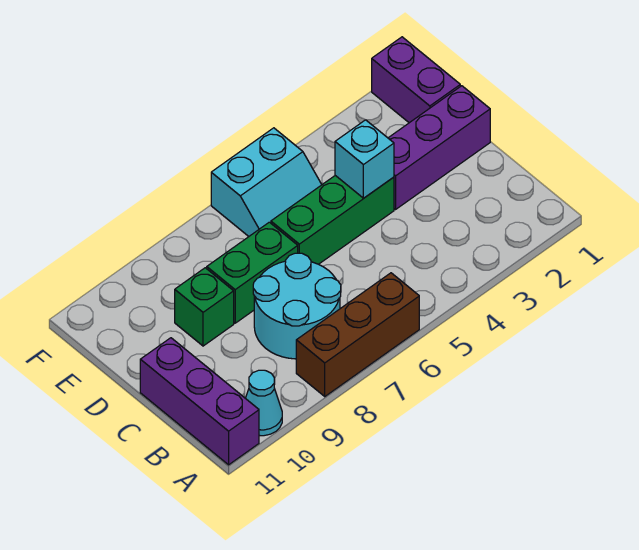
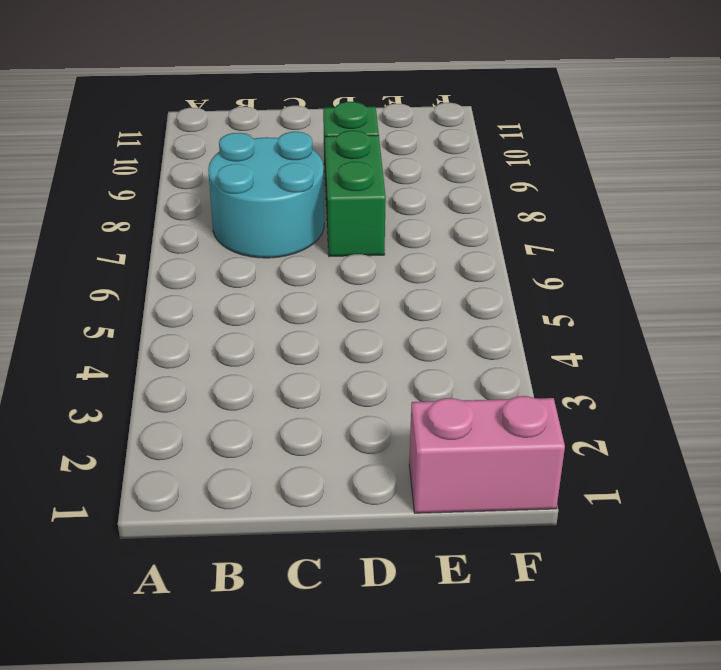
pink 1x2 brick [409,396,565,513] -> purple 1x2 brick [372,37,460,123]
none -> brown 1x3 brick [296,273,419,396]
none -> cyan 1x1 cone [246,370,282,436]

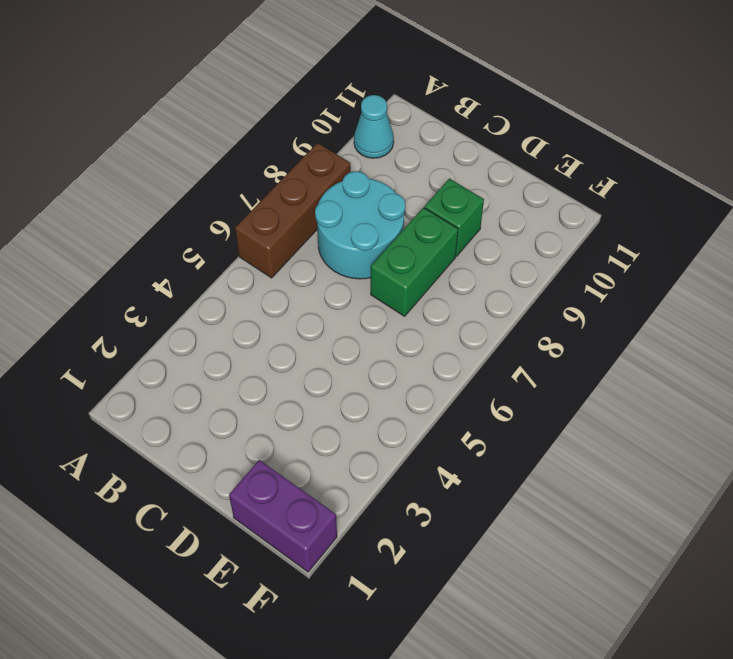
none -> purple 1x3 brick [140,338,259,465]
none -> purple 1x3 brick [388,86,490,209]

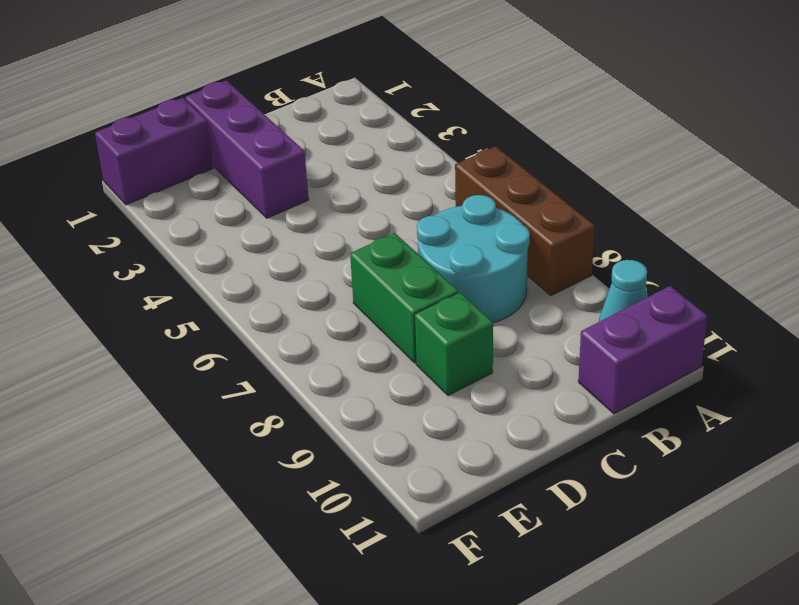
purple 1x2 brick [578,286,707,414] -> purple 1x3 brick [140,338,259,465]
none -> green 1x3 brick [271,176,394,264]
none -> cyan 2x2 slope [211,128,322,236]

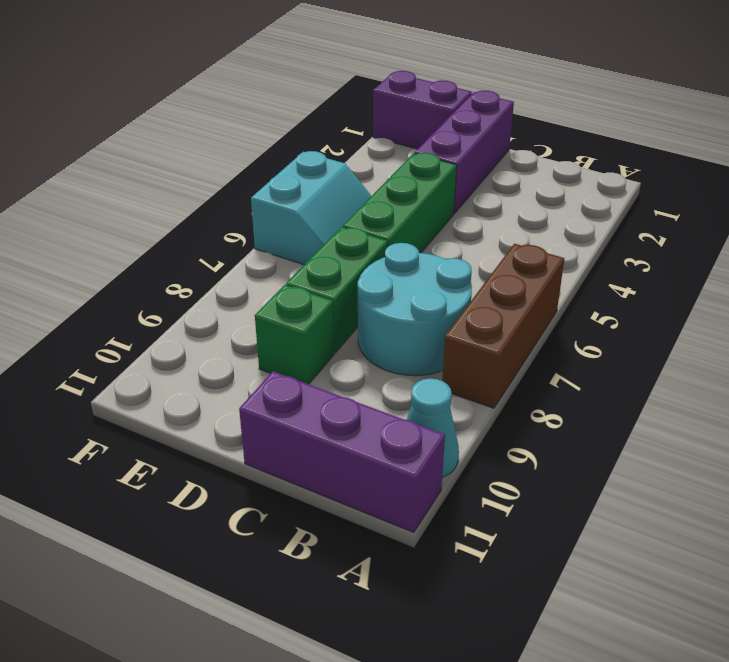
none -> cyan 1x1 brick [335,120,394,198]

